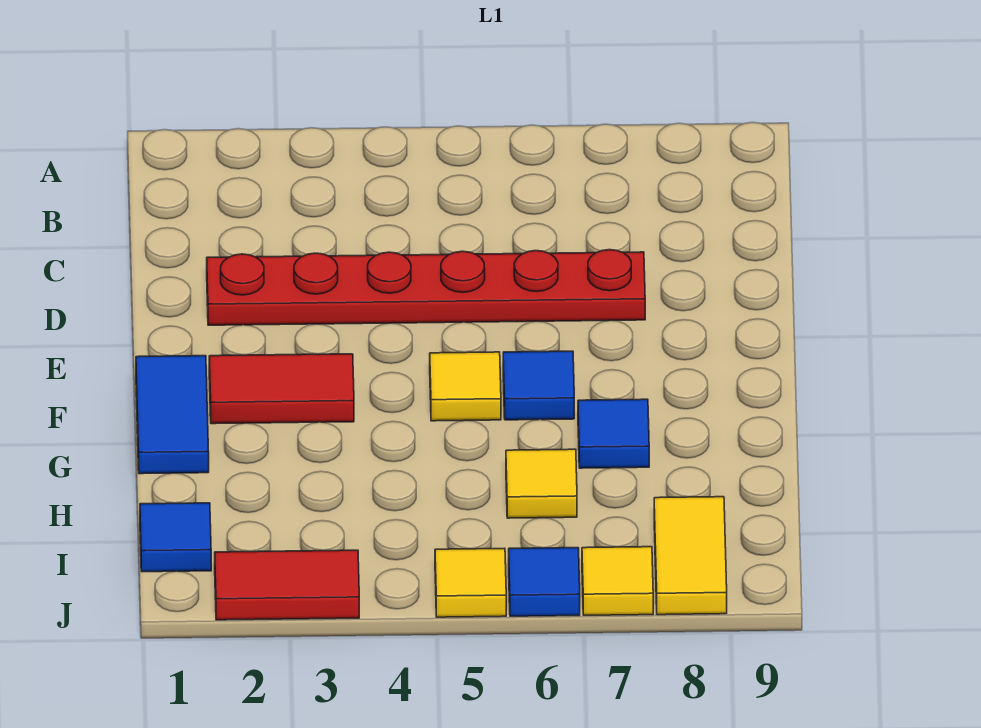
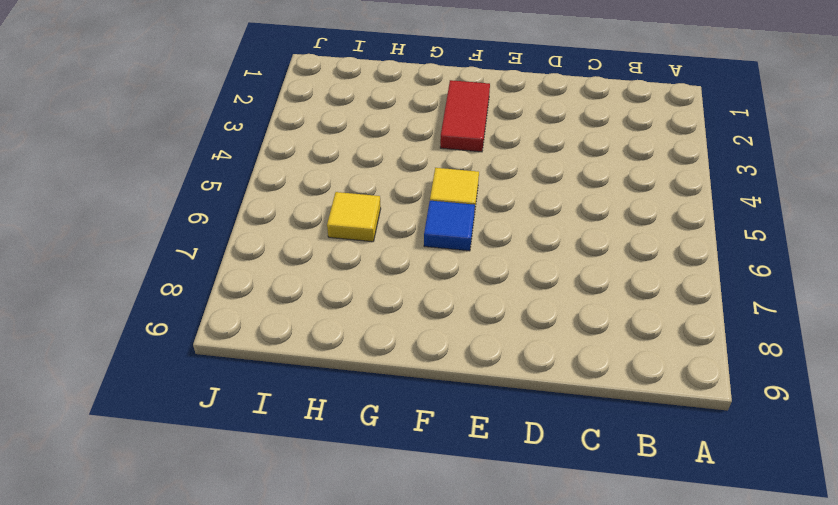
none -> red 1x6 plate [207,250,645,325]
none -> blue 1x2 tile [136,356,209,474]
none -> blue 1x1 tile [578,399,649,468]

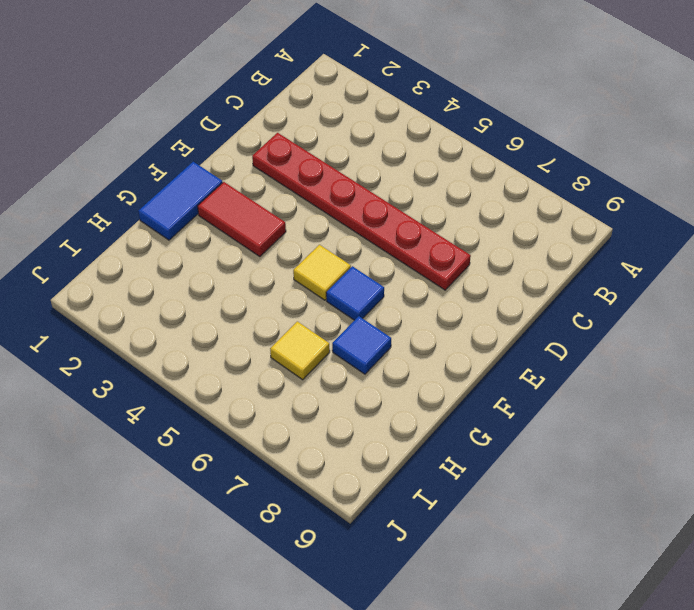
none -> blue 1x1 tile [140,503,211,572]
none -> yellow 1x2 tile [654,497,727,615]
none -> red 1x2 tile [215,550,359,620]

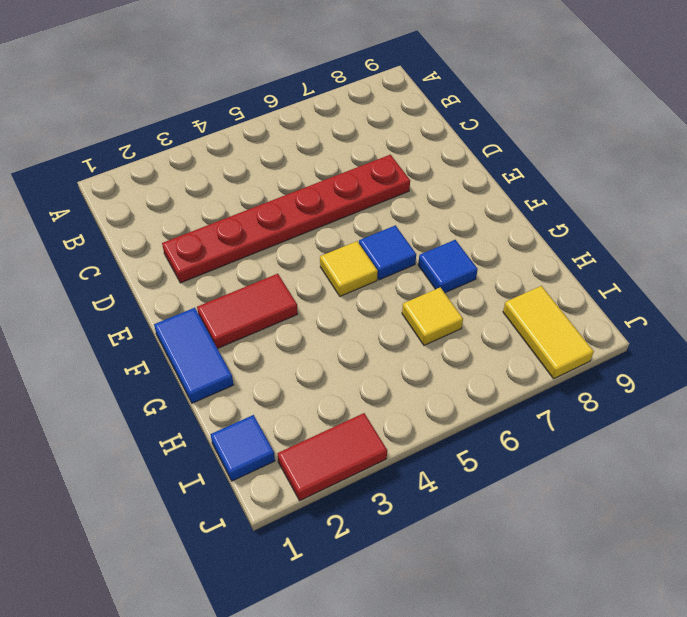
none -> yellow 1x1 tile [435,548,506,617]
none -> blue 1x1 tile [509,548,580,616]
none -> yellow 1x1 tile [582,547,653,615]

